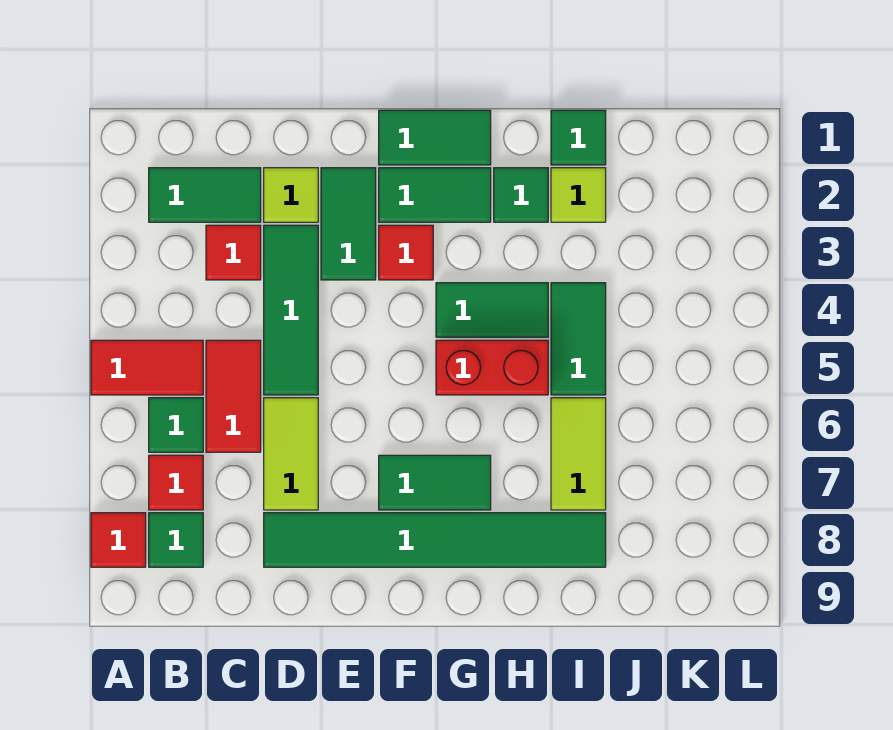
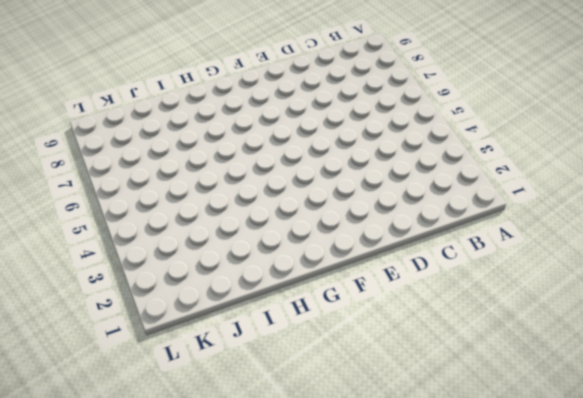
none -> red 1x2 tile [91,340,203,395]
none -> red 1x1 tile [91,513,146,567]
none -> green 1x2 tile [149,168,261,222]

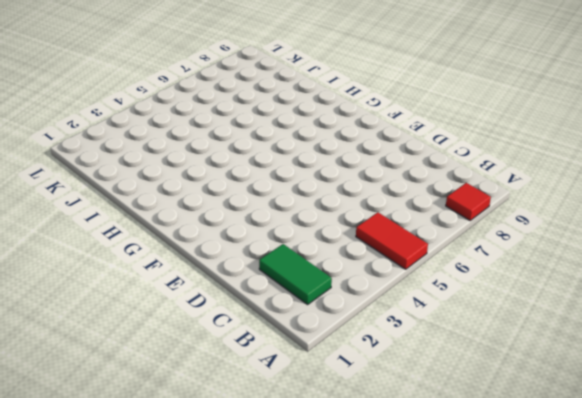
none -> green 1x1 tile [149,398,203,452]
none -> red 1x1 tile [149,455,203,510]
none -> green 1x1 tile [149,513,203,567]

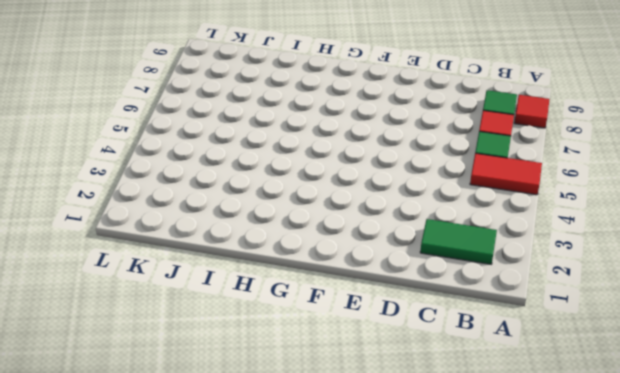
none -> red 1x1 tile [206,225,261,280]
none -> red 1x2 tile [206,340,261,452]
none -> lime 1x1 tile [264,168,318,222]

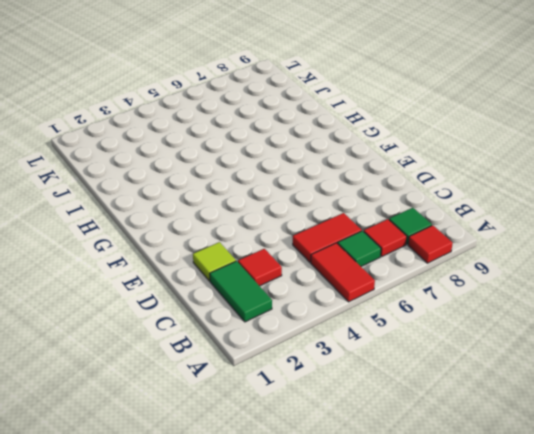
none -> green 1x3 tile [264,225,318,395]
none -> lime 1x2 tile [264,398,318,510]
none -> green 1x6 tile [264,513,606,567]

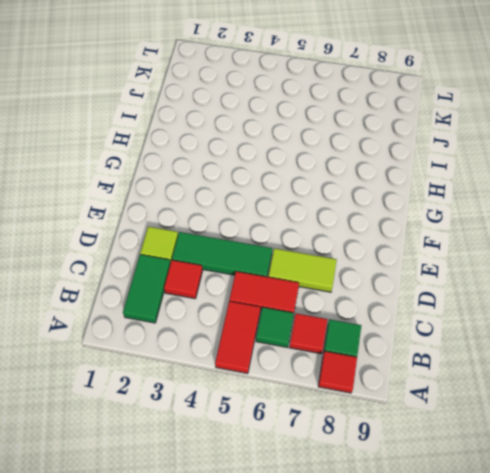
none -> green 1x6 tile [264,513,606,567]
none -> green 1x2 tile [321,168,376,280]
none -> green 1x2 tile [379,110,491,165]

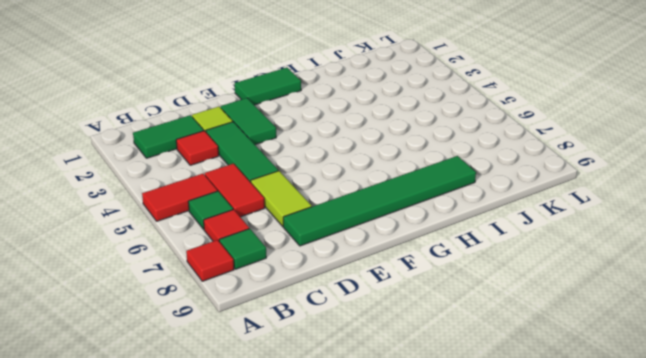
none -> green 1x2 tile [379,168,491,222]
none -> red 1x1 tile [379,225,433,280]
none -> green 1x2 tile [379,455,491,510]

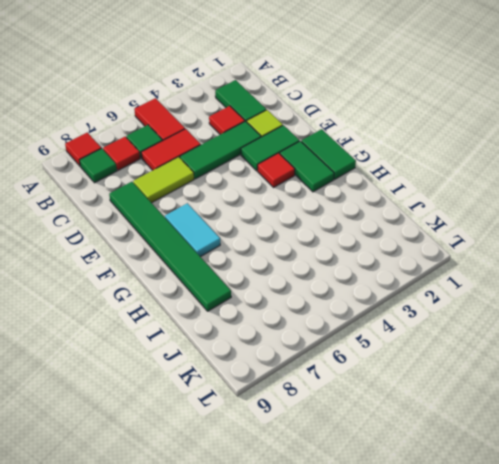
cyan 1x2 tile [165,203,220,257] -> green 1x2 tile [379,455,491,510]
none -> green 1x2 tile [436,283,548,337]
none -> red 1x2 brick [436,340,548,395]
none -> green 1x1 tile [494,168,548,222]

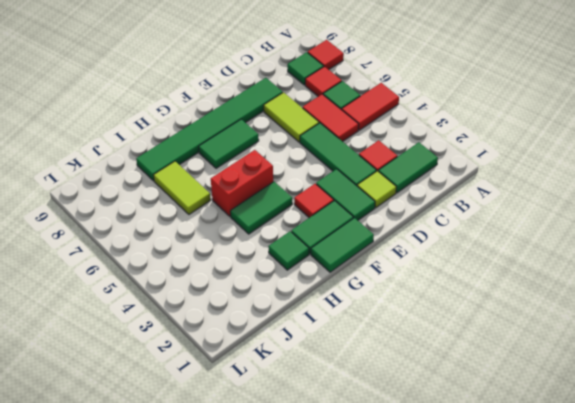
none -> green 1x1 tile [551,110,606,165]
none -> lime 1x1 tile [551,168,606,222]
none -> green 1x2 tile [551,283,606,395]

